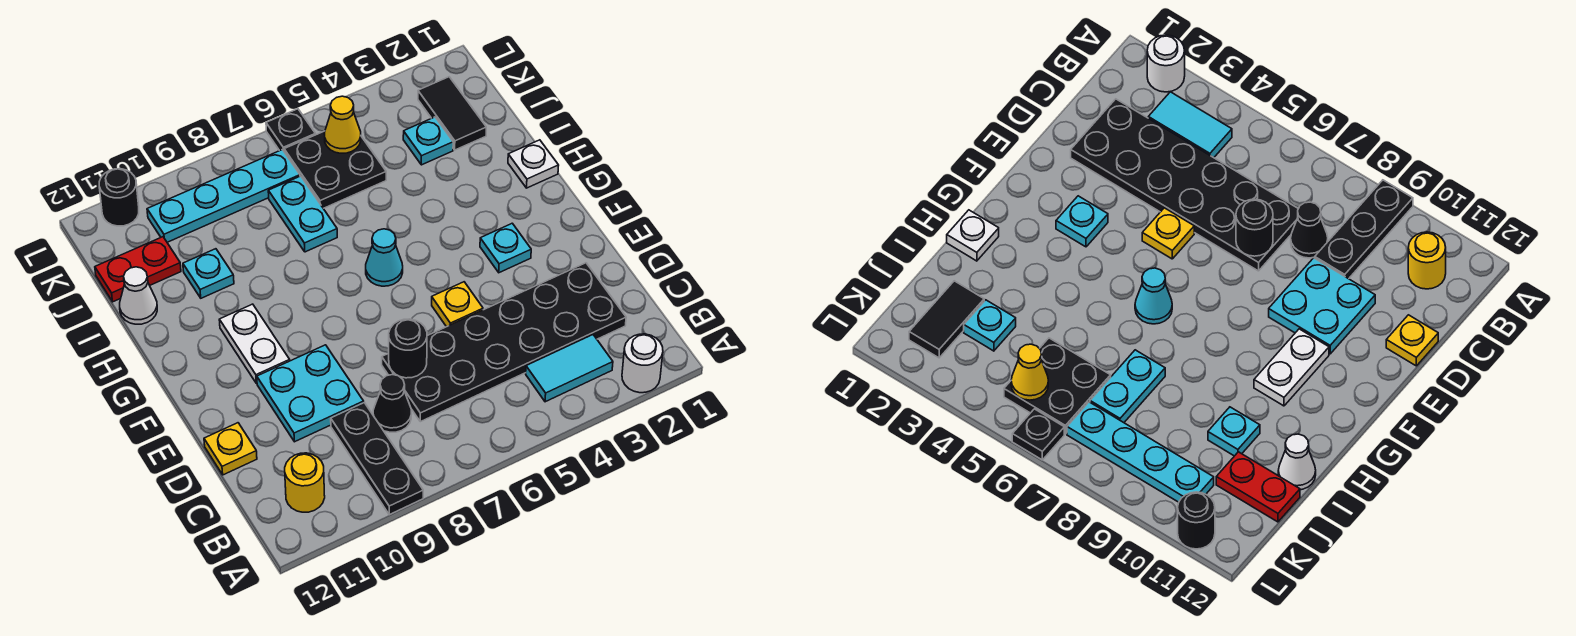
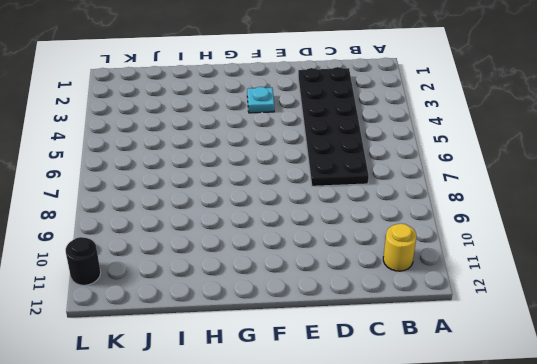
none -> white 1x1 round brick [622,334,663,393]
none -> black 1x3 plate [331,403,423,515]
none -> cyan 1x2 tile [526,335,613,402]

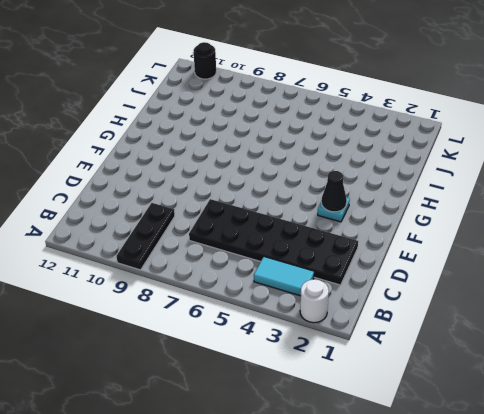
black 1x1 cone [321,171,347,212] -> black 1x1 cone moved to [373,375,411,432]
none -> yellow 1x1 round brick [285,453,325,512]
none -> cyan 2x2 plate [257,345,364,442]
none -> yellow 1x1 plate [204,423,257,475]

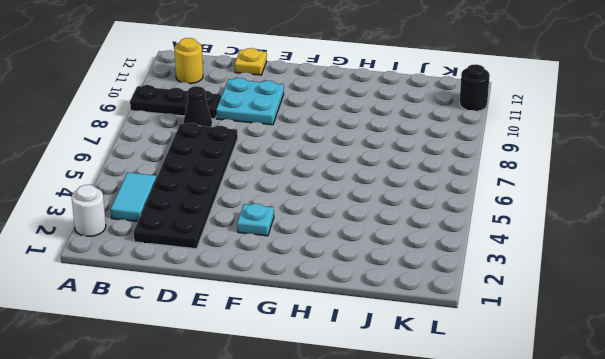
none -> yellow 1x1 plate [432,282,483,327]
none -> white 1x2 plate [219,304,290,383]
none -> cyan 1x1 cone [366,229,403,286]

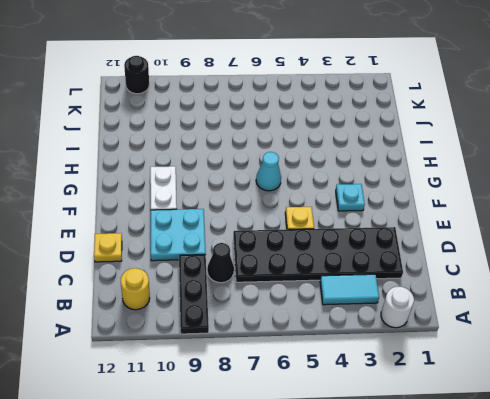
none -> white 1x1 plate [508,140,559,188]
none -> cyan 1x2 plate [268,176,337,252]
none -> cyan 1x1 plate [183,249,234,298]

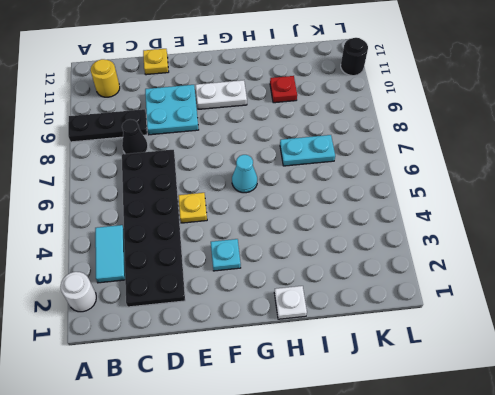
red 1x1 plate [270,76,297,103] -> cyan 1x1 plate [183,249,234,298]
none -> white 1x1 cone [120,267,157,324]
none -> black 1x2 tile [418,77,486,150]
none -> cyan 1x1 plate [403,117,453,165]

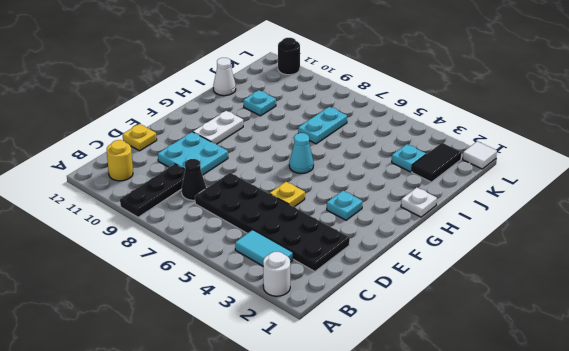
white 1x1 tile [463,141,497,169] -> none
none -> black 2x2 plate [284,131,386,208]
none -> red 1x2 plate [95,237,181,302]
none -> cyan 1x4 plate [147,150,300,242]

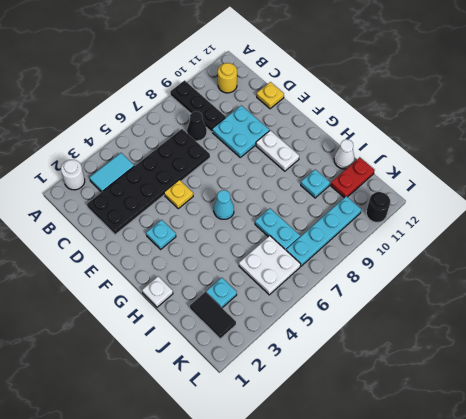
white 2x2 plate [239,236,301,295] -> black 2x2 plate [284,131,386,208]
none -> black 1x1 plate [266,109,315,151]
none -> black 1x1 round brick [389,319,427,378]
none -> yellow 1x1 cone [324,96,361,153]

